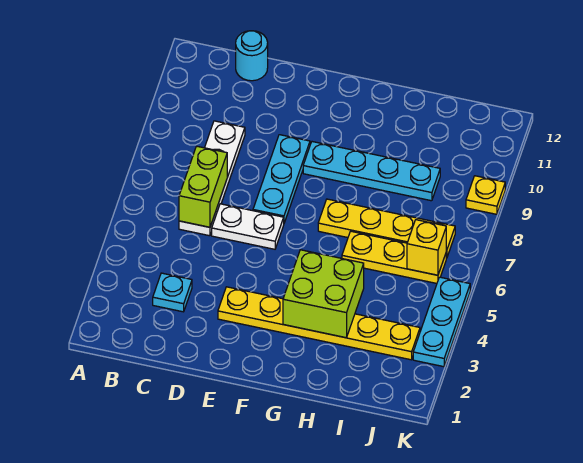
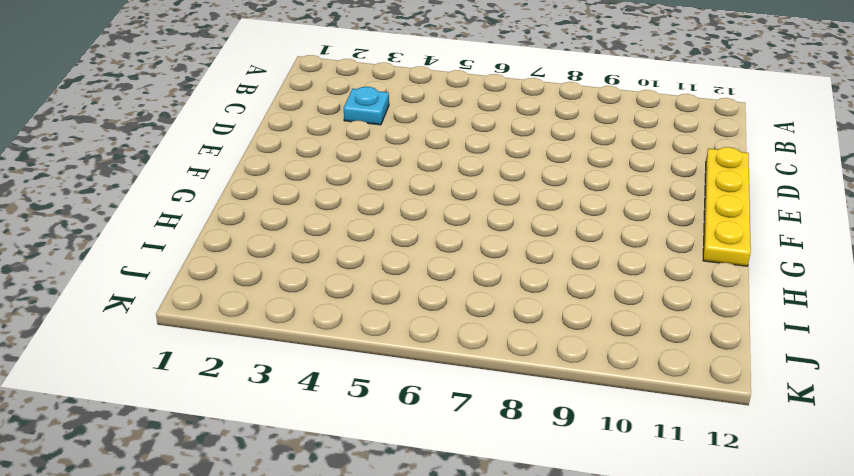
yellow 1x4 plate [703,147,751,266] -> yellow 1x4 plate moved to [318,199,455,258]
none -> white 1x4 plate [179,121,245,236]
none -> cyan 1x1 round brick [236,31,268,81]
none -> white 1x2 plate [212,204,284,249]

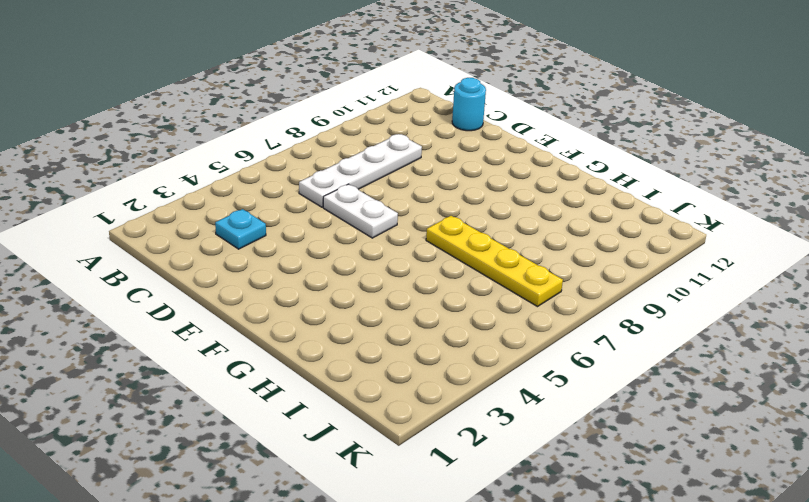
none -> yellow 1x6 plate [218,287,420,360]
none -> cyan 1x3 plate [253,135,310,223]
none -> cyan 1x4 plate [303,142,440,201]

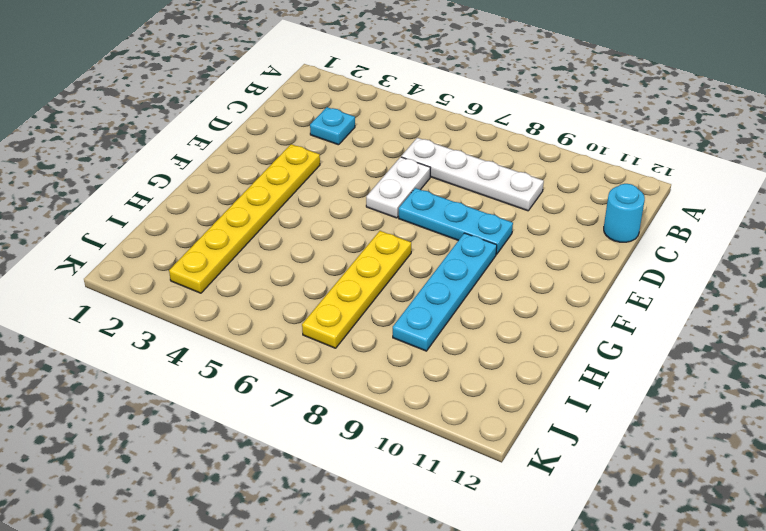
none -> yellow 1x3 plate [342,231,446,283]
none -> cyan 1x3 plate [413,277,470,367]
none -> yellow 1x1 plate [466,176,505,214]

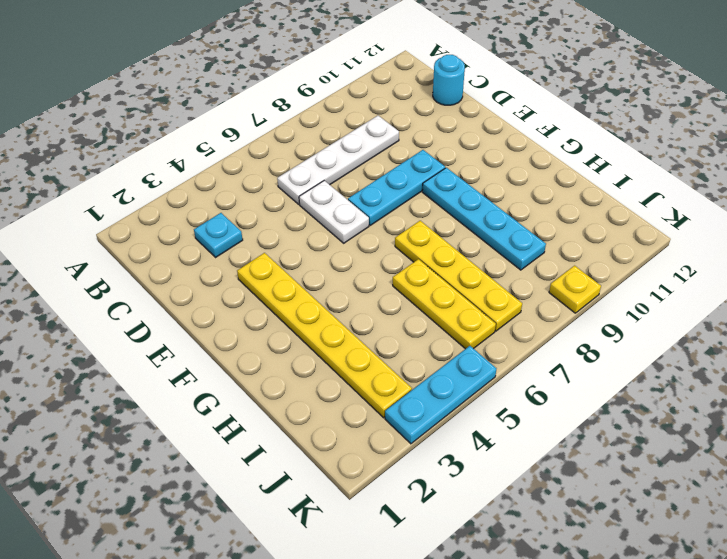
none -> lime 1x2 brick [179,146,227,227]
none -> lime 2x2 brick [283,250,364,338]
none -> yellow 1x1 brick [407,220,446,275]

